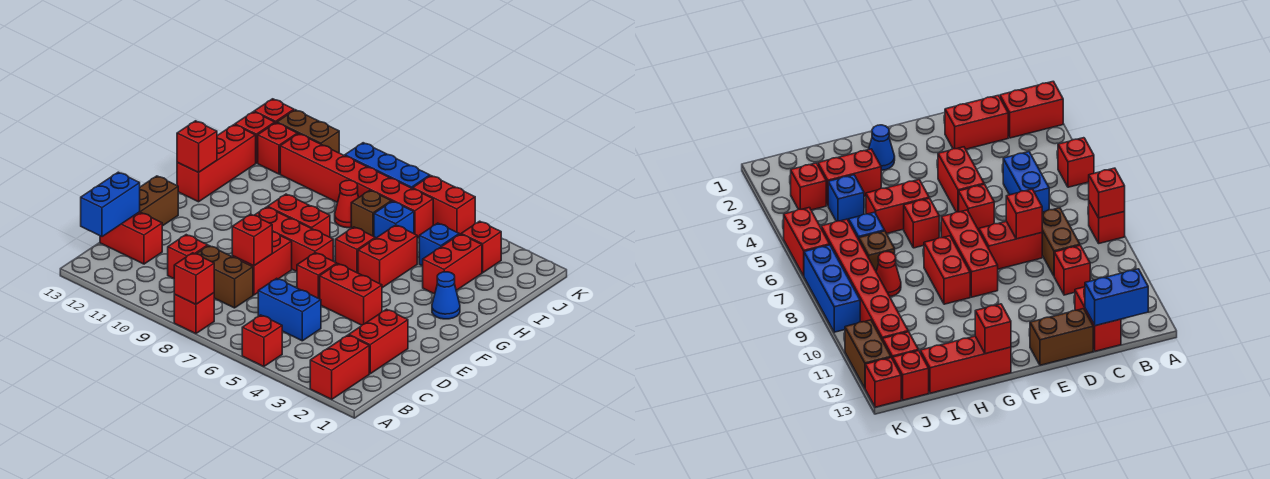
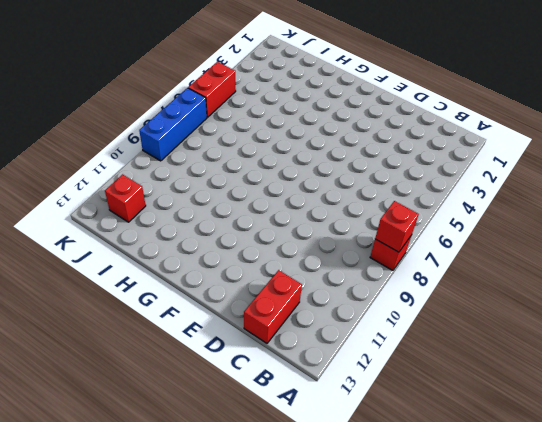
none -> red 1x2 brick [310,335,369,399]
none -> red 1x1 brick [242,315,282,367]
none -> red 1x2 brick [349,309,408,374]
none -> blue 1x2 brick [258,278,321,341]

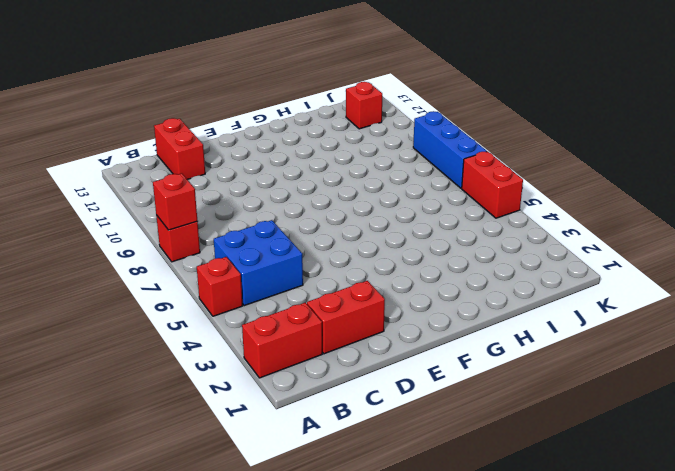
blue 2x2 brick [214,220,303,306] -> blue 1x2 brick [258,278,321,341]
none -> brown 1x2 brick [197,246,253,308]
none -> red 1x1 brick [168,235,208,279]
none -> red 1x2 brick [232,232,292,295]
none -> brown 1x2 brick [140,176,178,226]

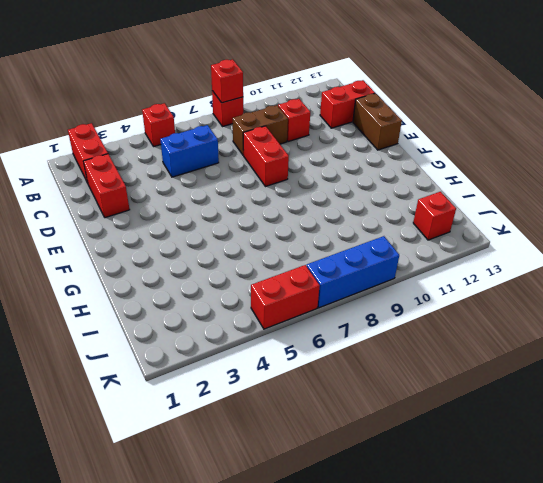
none -> red 1x2 brick [320,264,382,325]
none -> red 1x1 brick [297,253,337,299]
none -> red 1x3 brick [255,207,333,272]
none -> blue 1x1 cone [432,272,460,319]

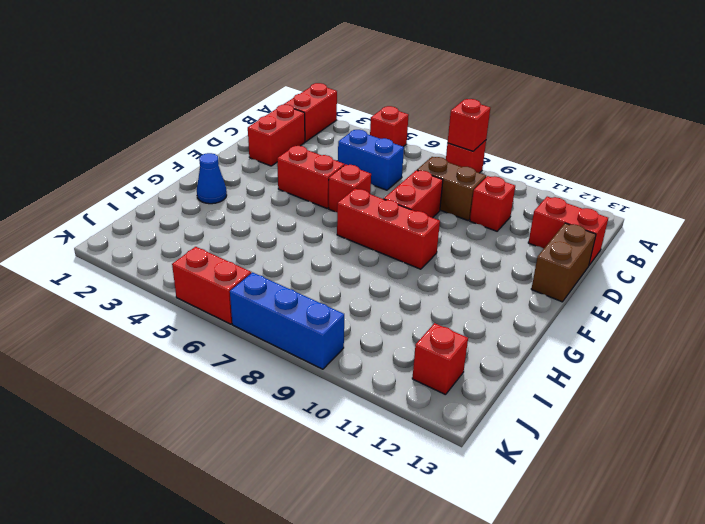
none -> red 1x2 brick [358,225,417,288]
none -> red 1x1 brick [335,227,375,273]
none -> red 1x2 brick [268,194,330,237]
none -> red 1x3 brick [177,125,256,202]

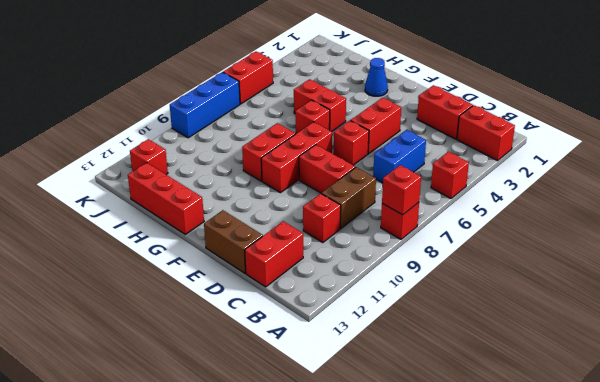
none -> red 1x2 brick [423,234,482,294]
none -> blue 1x1 brick [419,223,459,266]
none -> blue 1x1 brick [374,201,414,238]
none -> brown 1x1 brick [351,190,391,236]

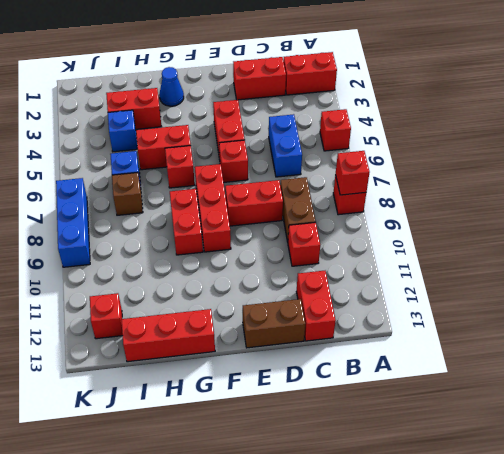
none -> red 1x1 cone [335,180,359,228]
none -> red 1x1 brick [461,221,501,273]
none -> red 1x6 brick [280,134,433,238]
none -> red 1x1 brick [235,112,275,163]

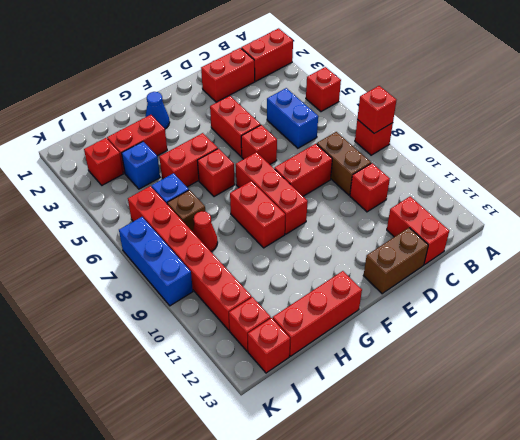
none -> red 1x2 brick [413,176,475,234]
none -> brown 1x2 brick [277,110,339,153]
none -> red 1x1 brick [254,99,294,123]
none -> blue 1x2 brick [81,172,140,237]

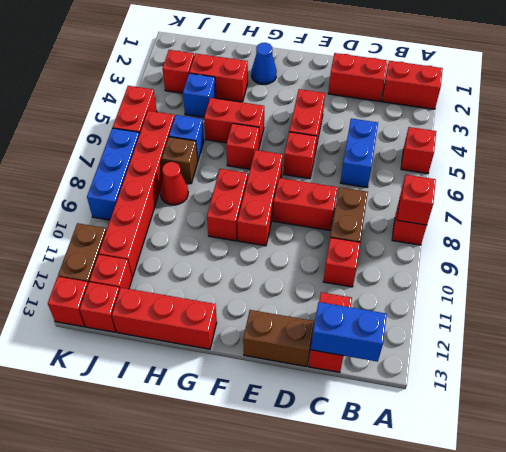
none -> red 1x1 brick [232,214,272,266]
none -> red 1x1 brick [177,121,217,172]

